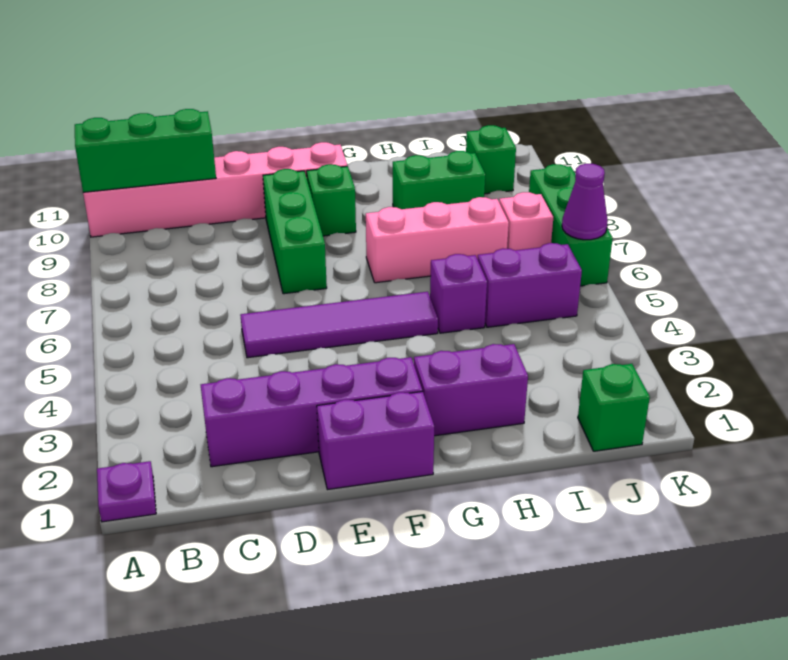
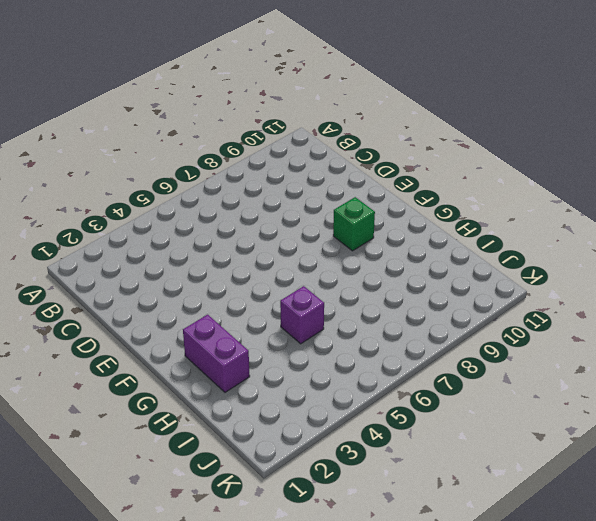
none -> purple 1x1 plate [97,461,156,522]
none -> pink 1x6 brick [83,142,347,237]
none -> purple 1x4 brick [201,357,422,467]

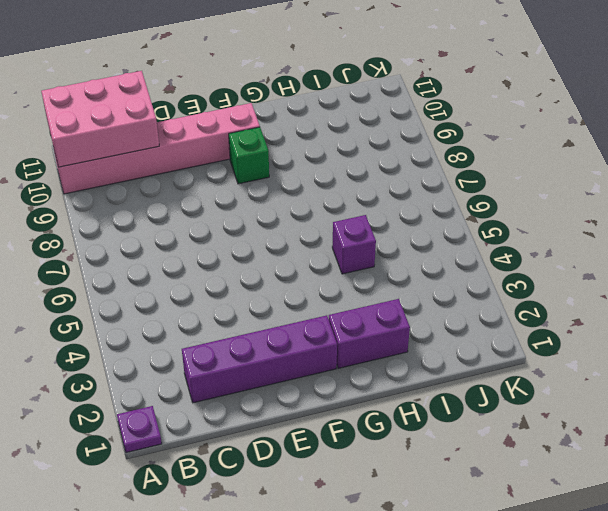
pink 2x3 brick [41,71,159,167] -> green 1x3 brick [75,109,216,192]
none -> purple 1x4 tile [241,292,438,358]
none -> purple 1x2 brick [317,391,434,490]
none -> green 1x3 brick [263,169,327,294]

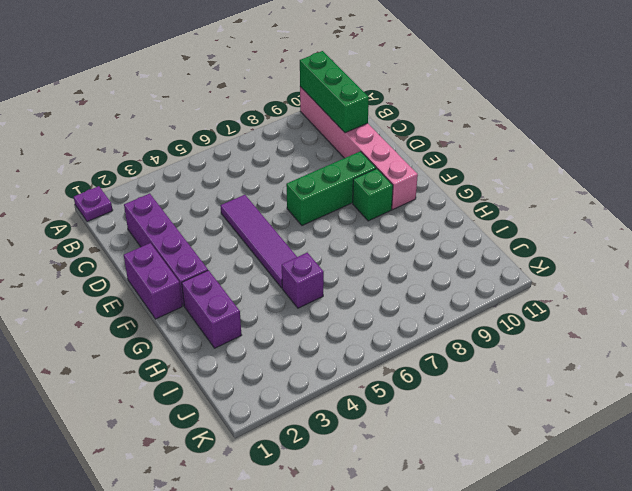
none -> pink 1x3 brick [366,197,509,283]
none -> green 1x2 brick [393,151,485,209]
none -> purple 1x2 brick [478,243,582,327]

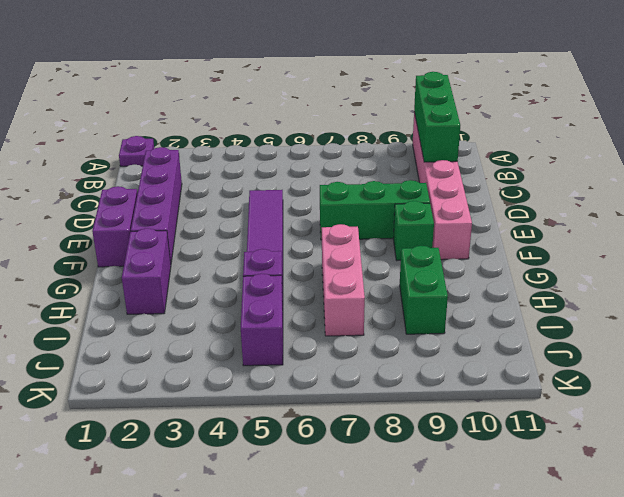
none -> green 1x1 brick [578,364,650,451]
none -> pink 1x1 brick [499,192,553,250]
none -> green 1x1 brick [466,125,516,194]

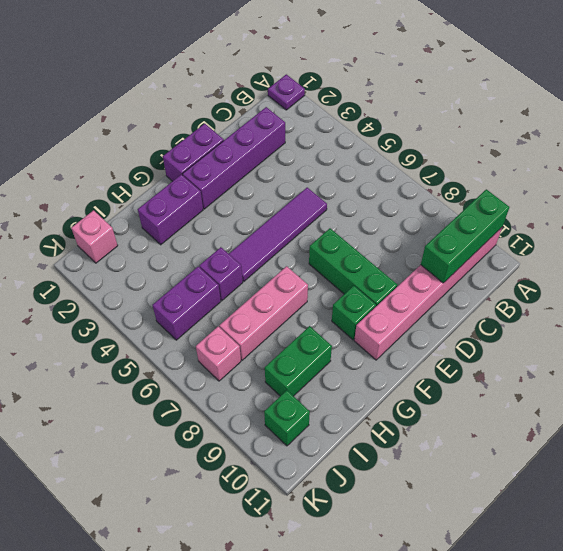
pink 1x1 brick [71,210,118,263] -> green 1x1 brick [578,364,650,451]
none -> green 1x3 brick [529,164,613,286]
none -> purple 1x1 cone [562,164,608,240]

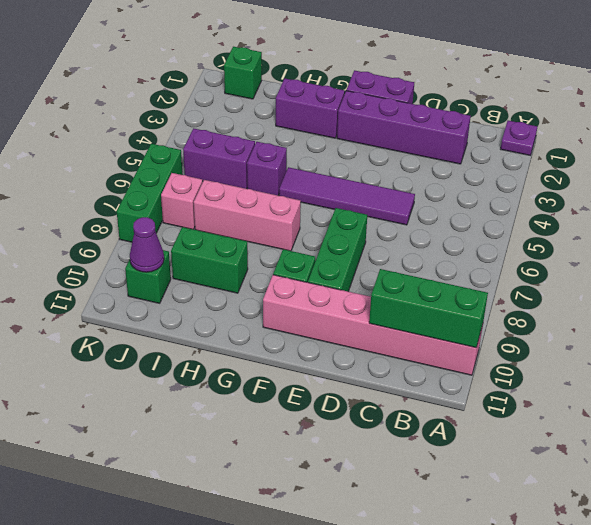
purple 1x1 cone [130,217,164,272] -> purple 1x1 cone moved to [562,164,608,240]

